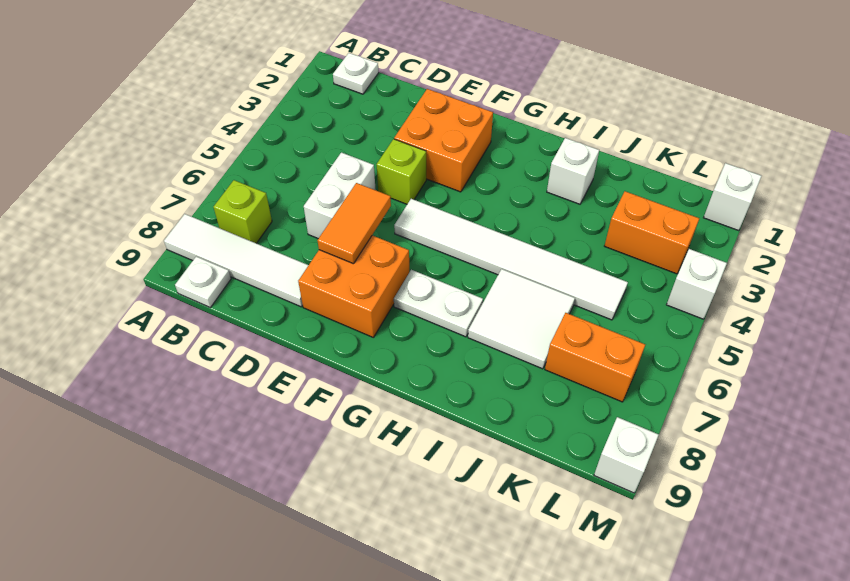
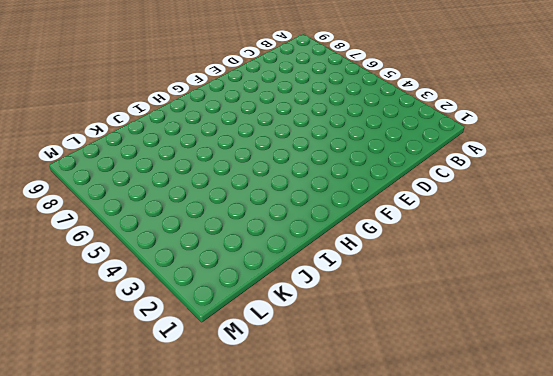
none -> white 1x4 tile [164,214,308,307]
none -> white 1x1 plate [333,53,379,94]
none -> lime 1x1 brick [214,180,272,243]

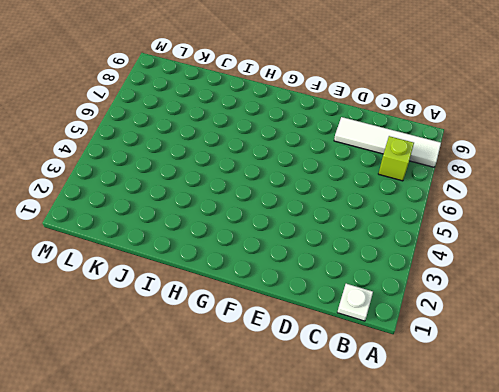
none -> white 1x1 plate [175,256,231,307]
none -> white 1x2 brick [304,152,376,239]
none -> orange 2x2 brick [394,89,493,192]

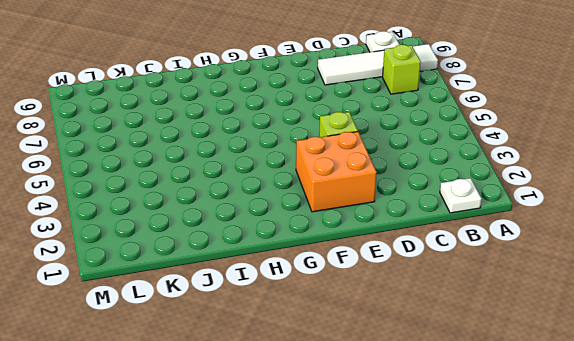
none -> white 1x2 brick [304,152,376,239]
none -> orange 2x2 brick [298,235,409,337]
none -> white 1x6 tile [394,199,628,320]

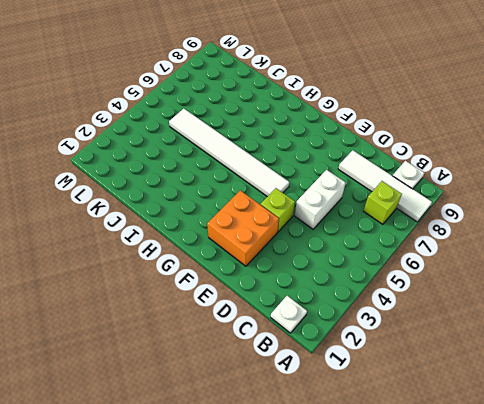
none -> orange 2x2 brick [298,235,409,337]
none -> white 1x2 plate [394,270,483,337]
none -> white 1x1 brick [547,138,599,204]

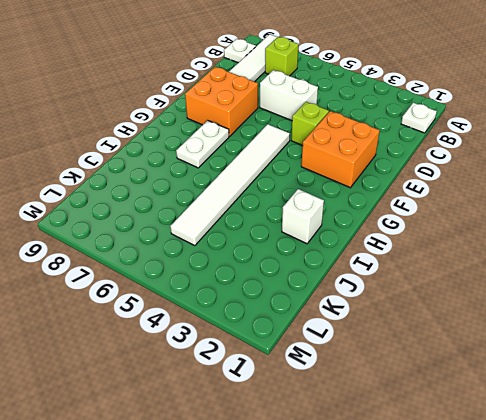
none -> white 2x2 tile [468,269,575,369]
none -> orange 1x2 brick [605,191,699,274]
none -> orange 1x2 brick [545,313,645,402]

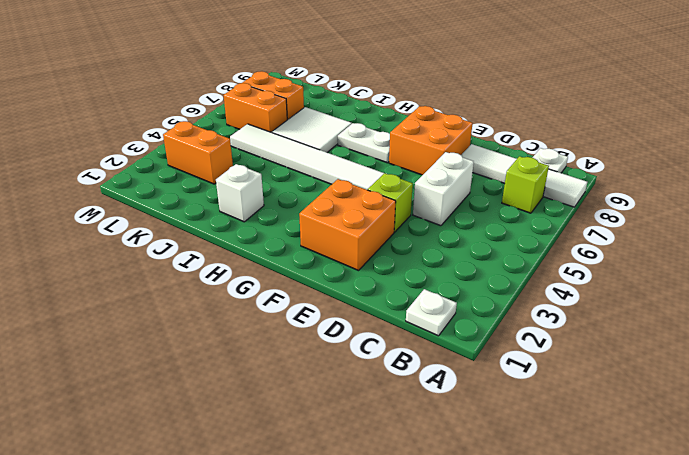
orange 1x2 brick [224,83,287,133] -> none
none -> white 1x1 brick [704,163,761,231]
none -> white 1x1 brick [667,249,727,319]
none -> white 1x1 brick [594,417,659,493]

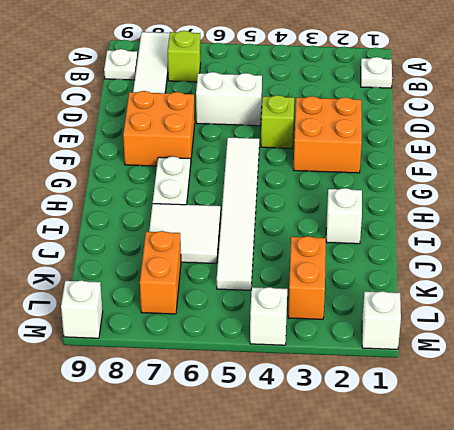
none -> orange 1x2 tile [318,183,391,264]

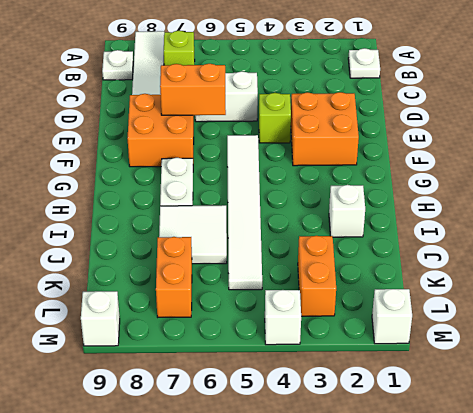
orange 1x2 brick [160,64,226,115] -> orange 1x2 tile [318,183,391,264]

